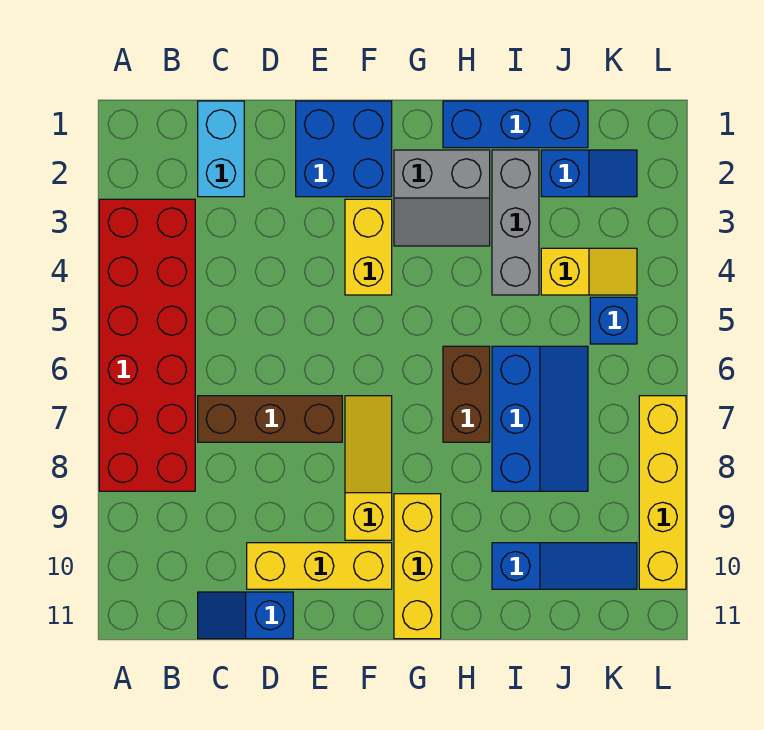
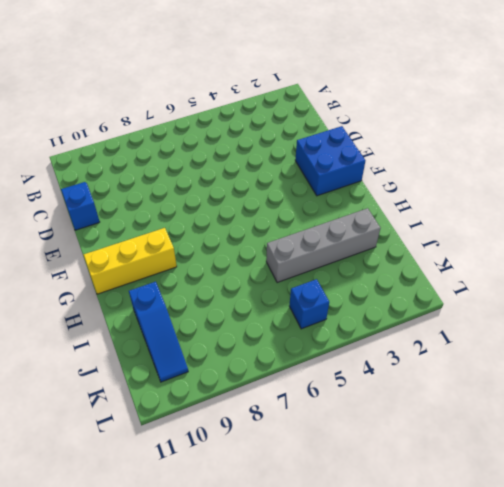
grey 1x4 brick [266,208,380,283] -> grey 1x3 brick [492,150,539,295]
none -> red 2x6 brick [99,199,195,491]
none -> cyan 1x2 brick [198,101,244,197]
none -> brown 1x3 brick [198,396,342,442]

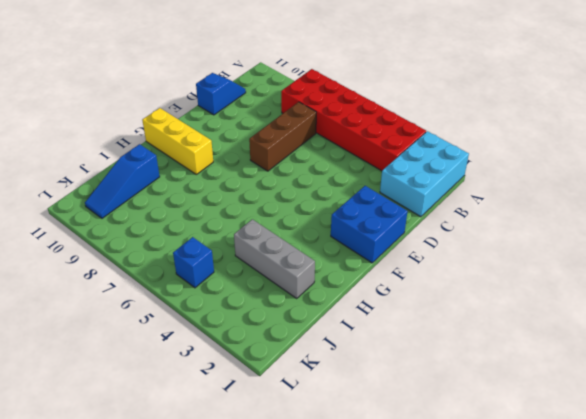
cyan 2x3 brick [380,131,469,217] -> cyan 1x2 brick [198,101,244,197]
none -> yellow 1x3 brick [247,543,392,589]
none -> yellow 1x2 brick [345,199,392,295]
none -> yellow 1x3 slope [345,396,392,540]

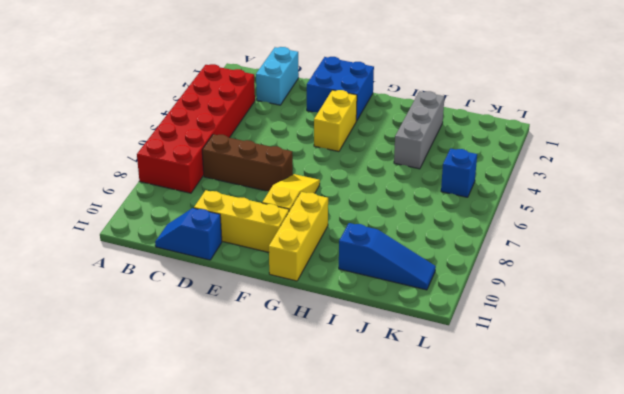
none -> grey 2x2 slope [394,150,490,246]
none -> blue 1x3 brick [443,101,588,148]
none -> brown 1x2 brick [443,346,490,442]

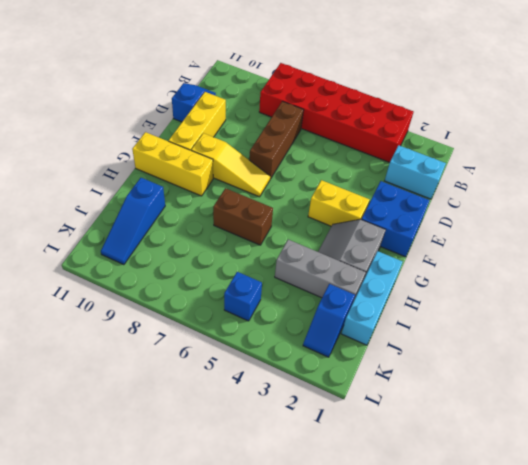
cyan 1x3 brick [341,251,403,345] -> blue 1x3 brick [443,101,588,148]
none -> blue 2x3 slope [492,346,588,491]
none -> yellow 1x2 slope [541,248,637,295]
none -> yellow 1x4 brick [639,396,686,589]

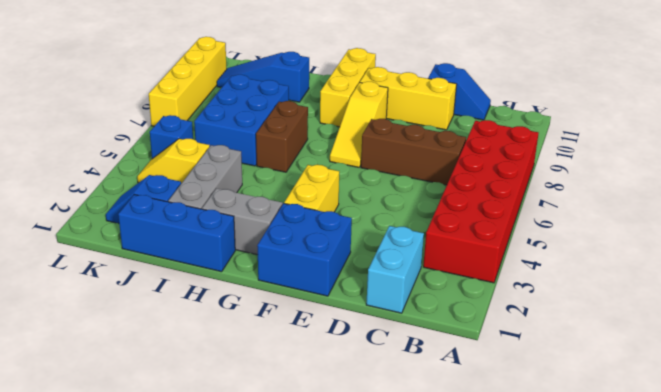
blue 2x3 brick [194,75,289,166] -> blue 2x3 slope [492,346,588,491]

